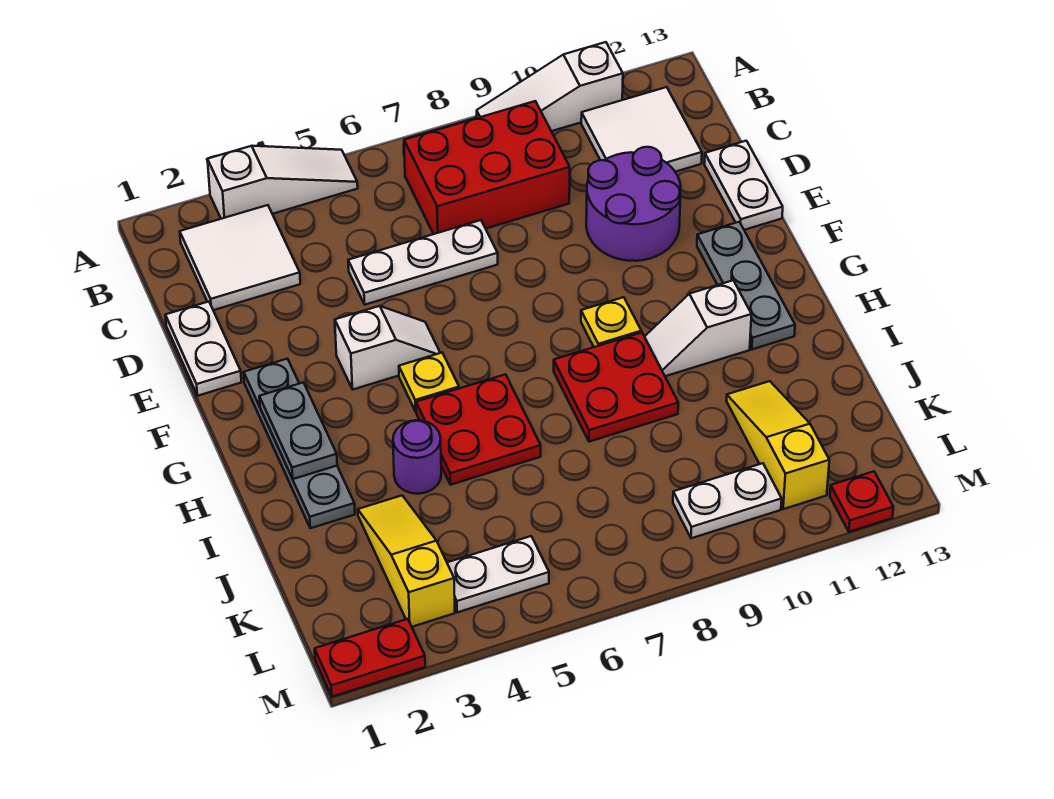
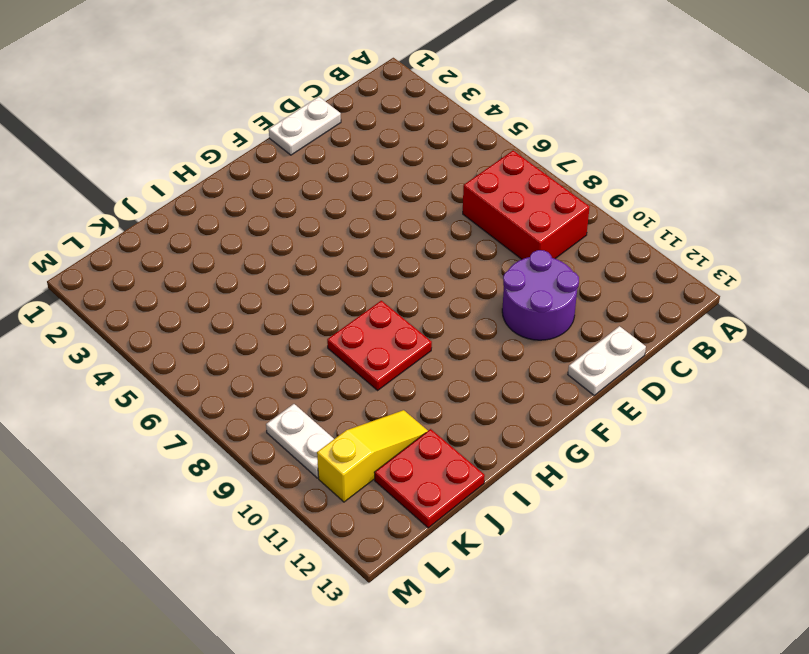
red 2x2 plate [374,429,485,528] -> red 2x2 plate moved to [416,374,541,485]
none -> white 1x3 slope [208,146,358,219]
none -> white 1x3 slope [477,42,623,131]
none -> white 2x2 tile [180,205,300,310]

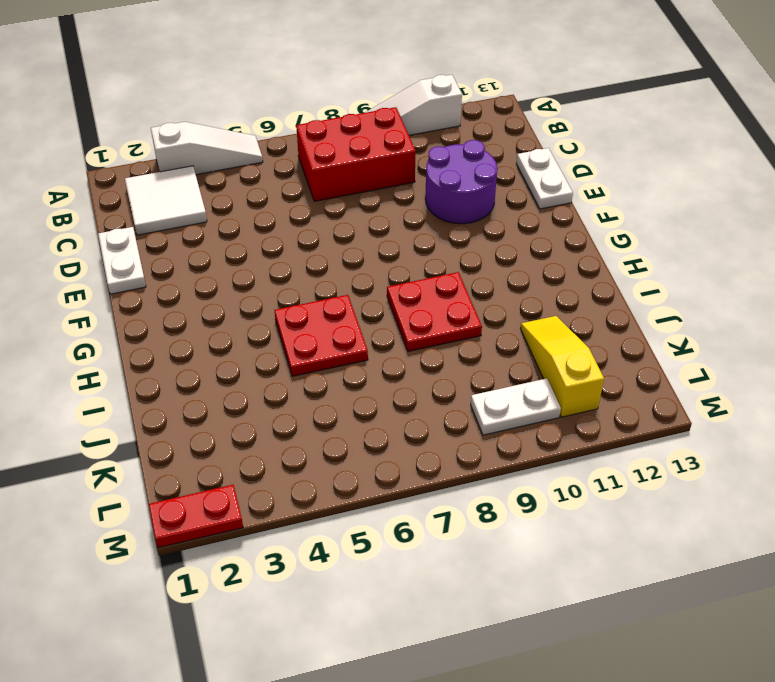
none -> white 2x2 tile [581,87,702,172]
none -> white 1x3 plate [348,220,498,305]
none -> grey 1x4 plate [244,359,355,528]

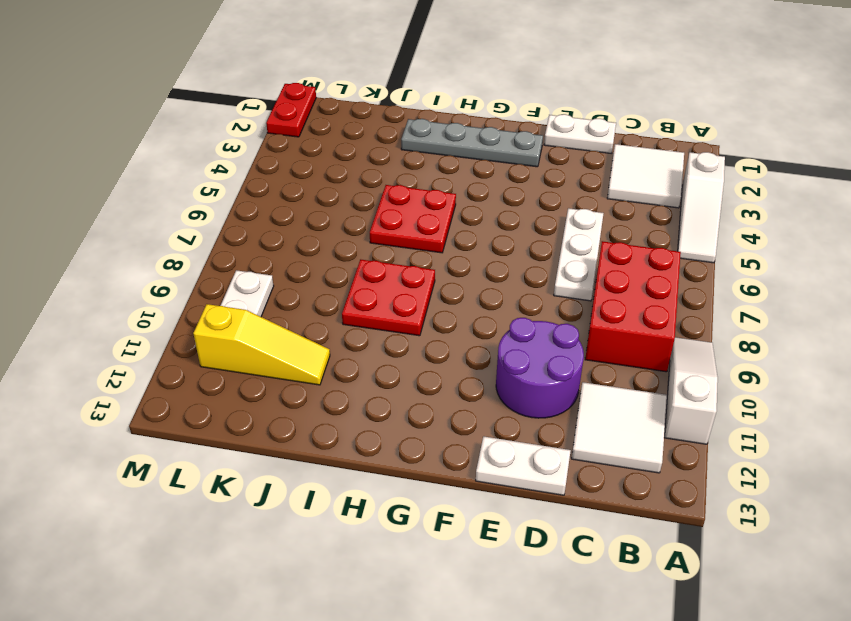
none -> white 1x2 slope [335,306,440,389]
none -> grey 1x3 plate [697,222,795,349]
none -> yellow 1x1 plate [399,353,459,411]

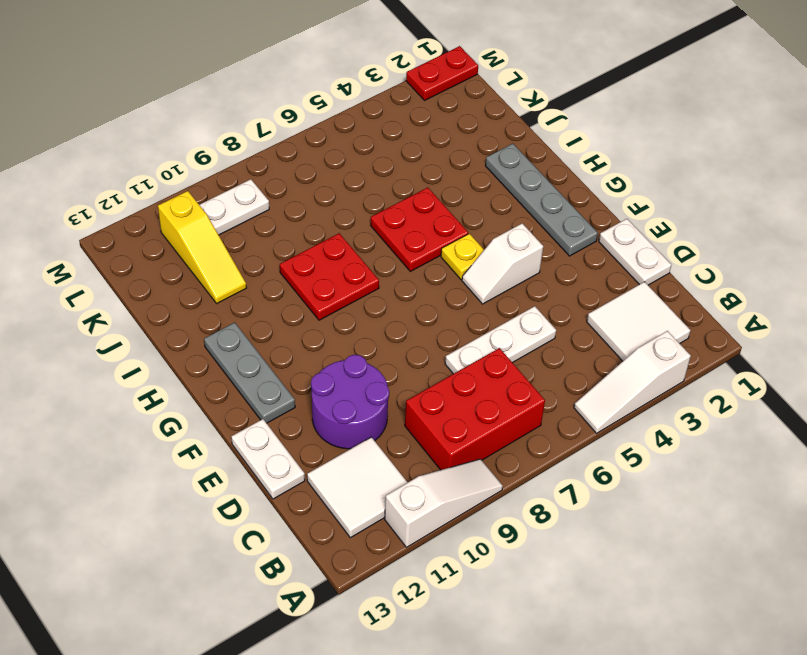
none -> yellow 1x1 plate [581,297,641,347]
none -> white 1x2 slope [645,281,752,376]
none -> purple 1x1 round brick [393,420,441,494]

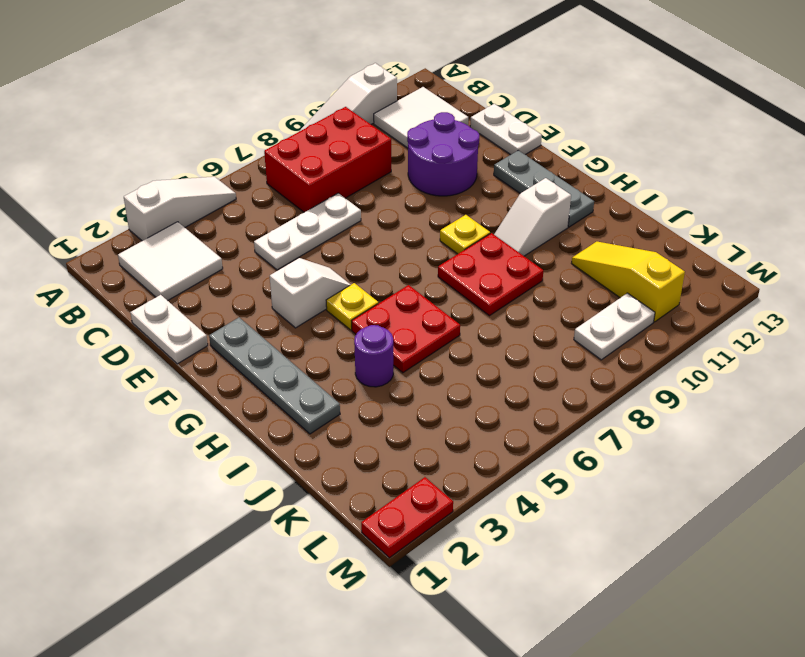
none -> yellow 1x3 slope [358,496,455,627]
none -> white 1x2 plate [447,536,549,612]
none -> red 1x1 plate [830,471,893,532]

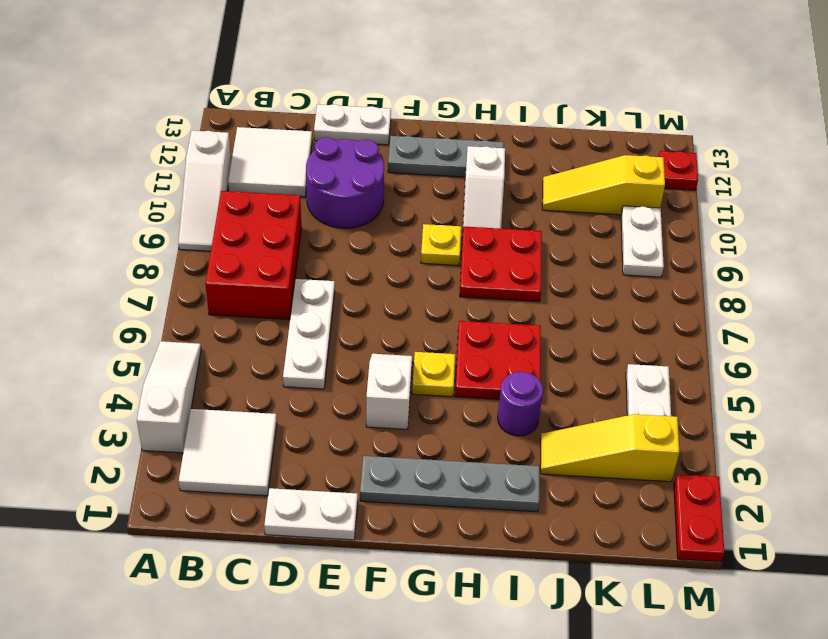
none -> grey 1x2 plate [259,383,337,479]

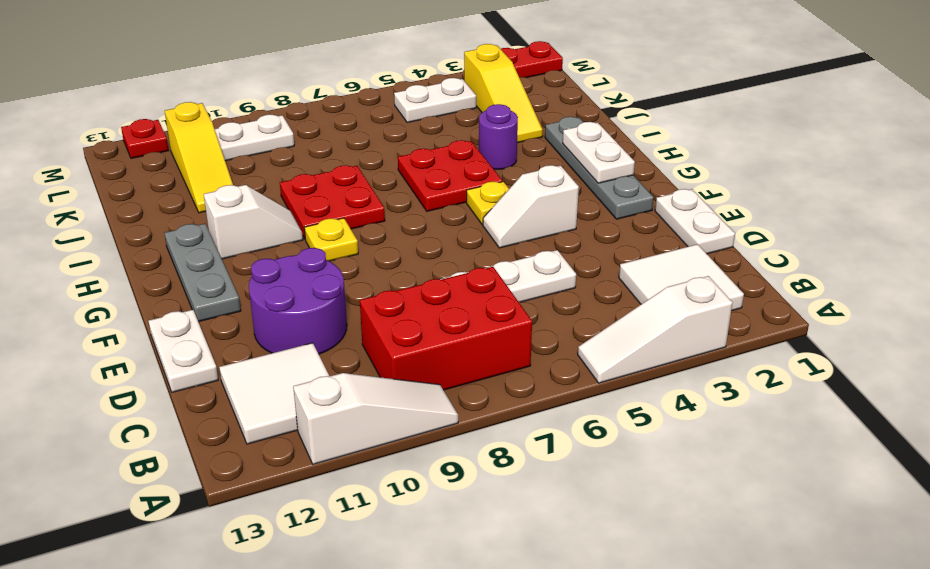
white 1x2 plate [563,122,635,183] -> grey 1x2 plate [259,383,337,479]

